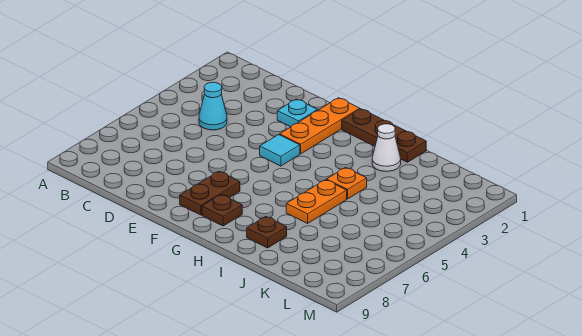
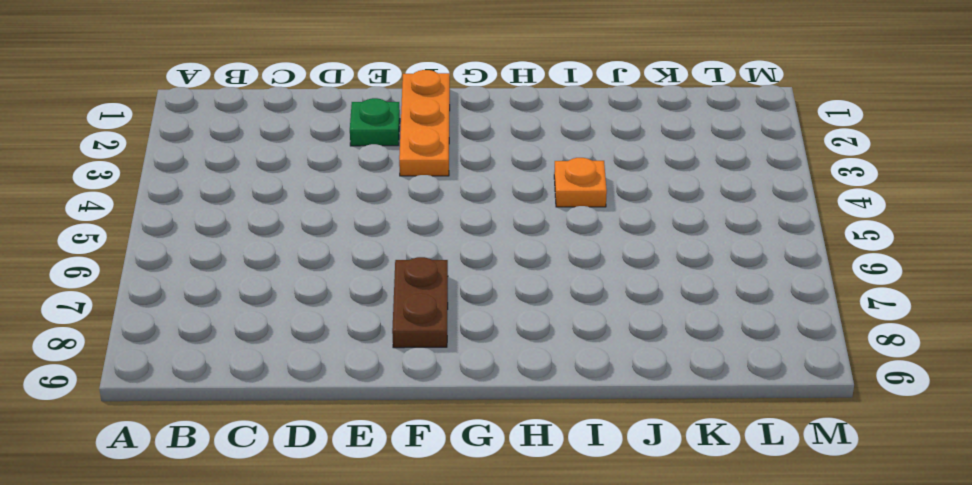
green 1x1 plate [350,98,400,146] -> cyan 1x1 plate [277,99,318,127]
none -> cyan 1x1 cone [199,82,227,130]
none -> cyan 1x1 tile [260,135,300,166]

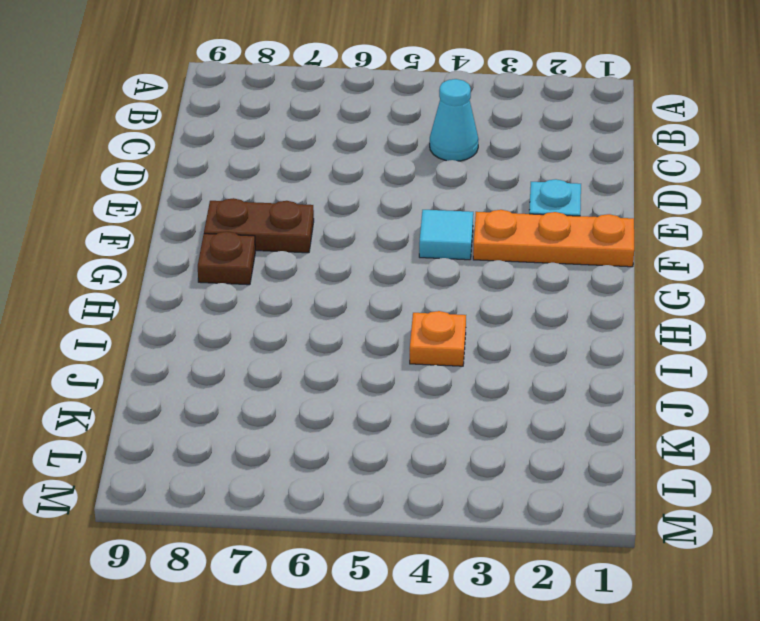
none -> brown 1x3 plate [342,109,426,162]
none -> white 1x1 cone [372,124,401,171]

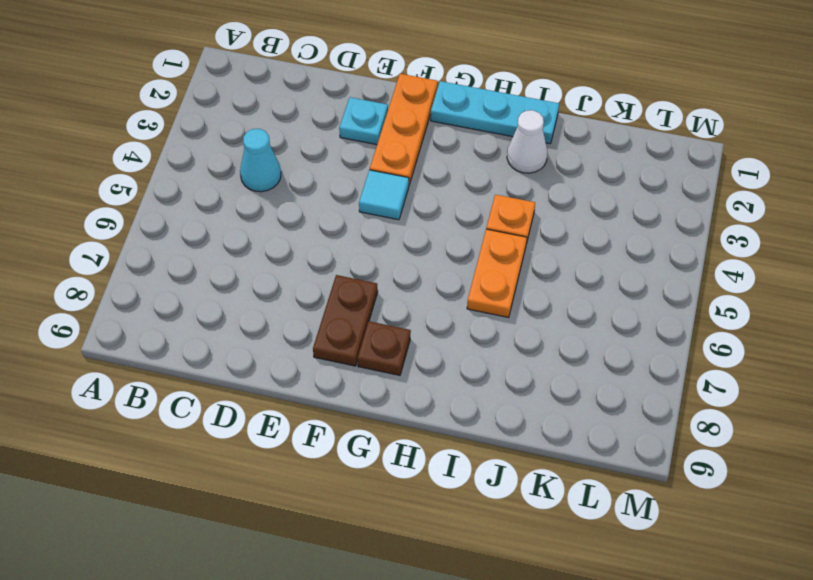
cyan 1x3 plate [431,81,559,144] -> brown 1x3 plate [342,109,426,162]
none -> brown 1x1 plate [247,216,287,248]

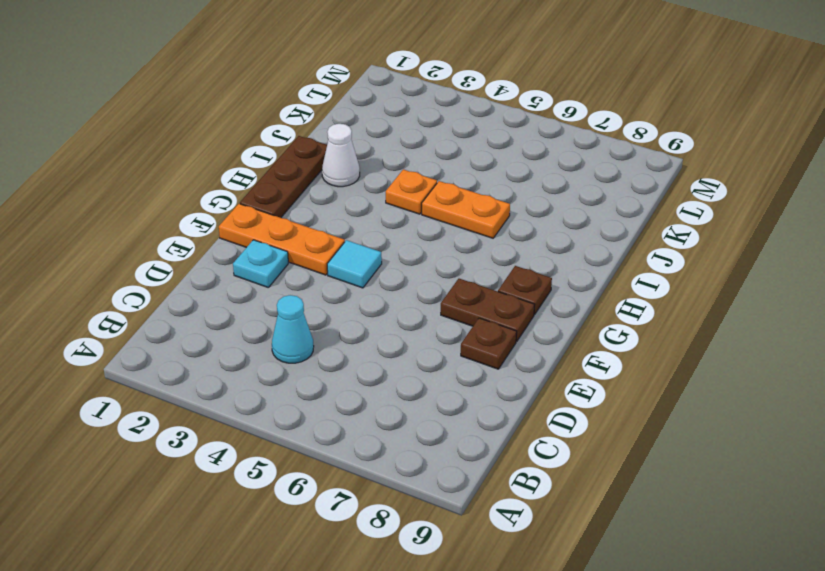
brown 1x1 plate [461,318,517,369] -> brown 1x1 plate moved to [247,216,287,248]

